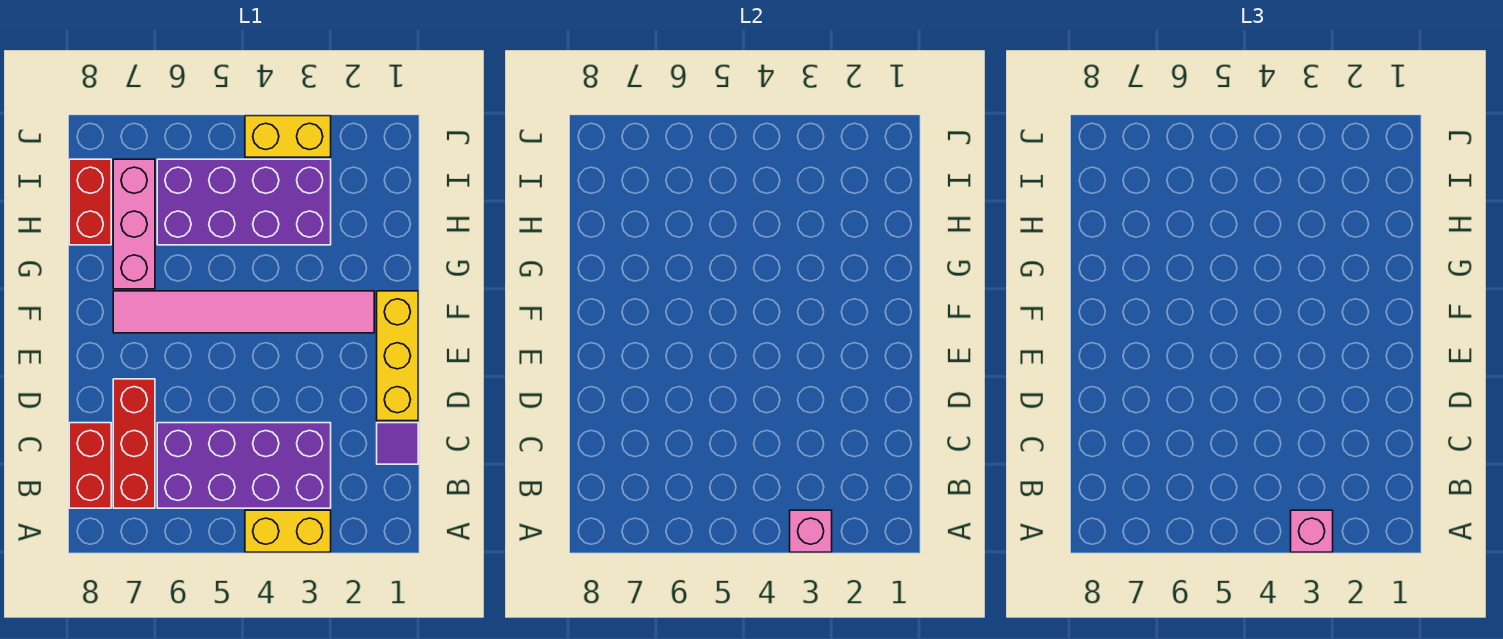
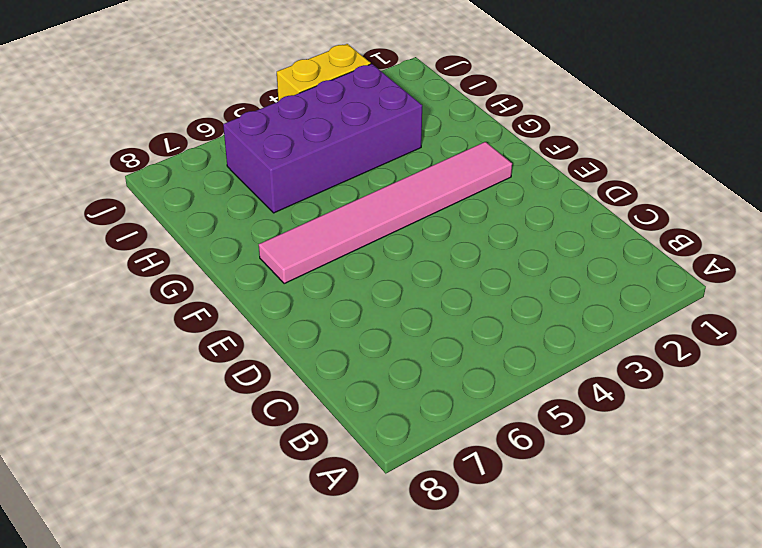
none -> yellow 1x2 brick [245,510,331,552]
none -> purple 2x4 brick [157,423,331,508]
none -> red 1x3 brick [113,379,155,508]

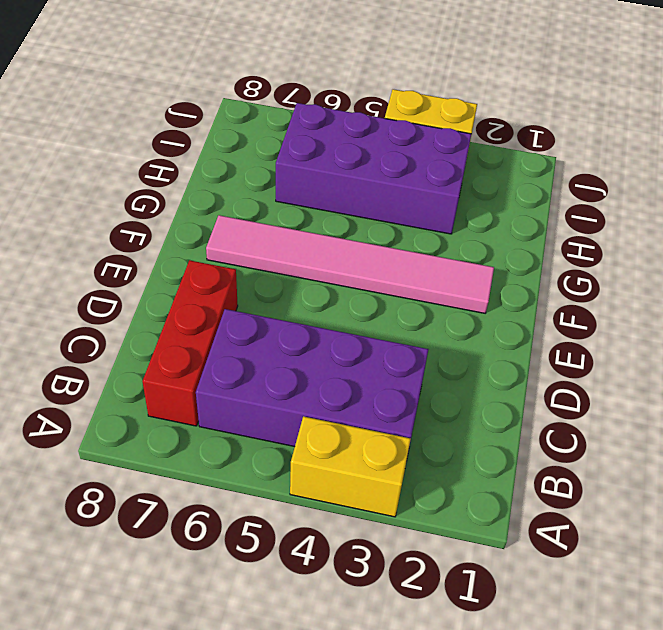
none -> red 1x2 brick [69,423,111,508]
none -> purple 1x1 tile [377,423,418,464]
none -> yellow 1x3 brick [377,291,418,421]

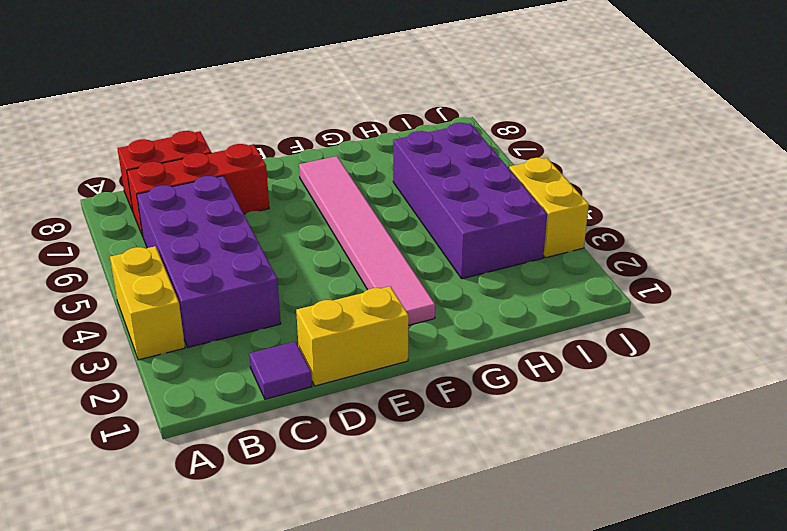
yellow 1x2 brick [296,286,409,386] -> yellow 1x3 brick [377,291,418,421]
none -> pink 1x3 brick [113,159,155,289]
none -> red 1x2 brick [69,159,111,245]
none -> pink 1x1 brick [790,510,832,552]

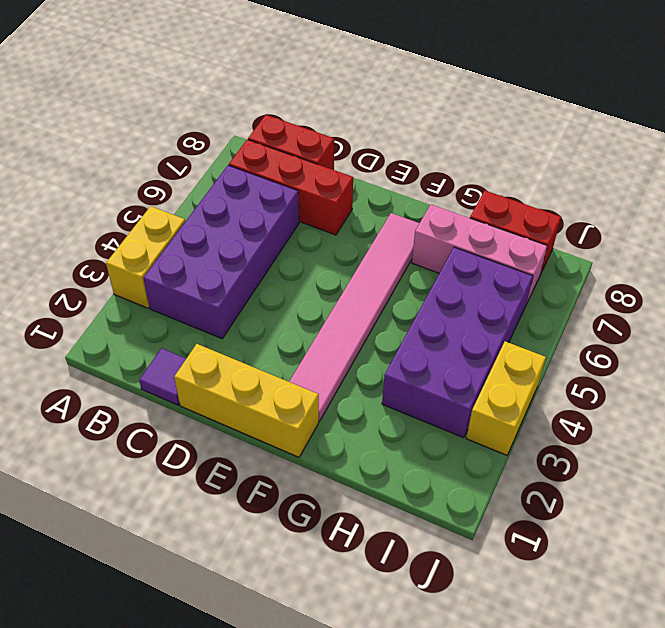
none -> pink 1x1 brick [790,510,832,552]
none -> pink 1x1 brick [1291,510,1333,552]

